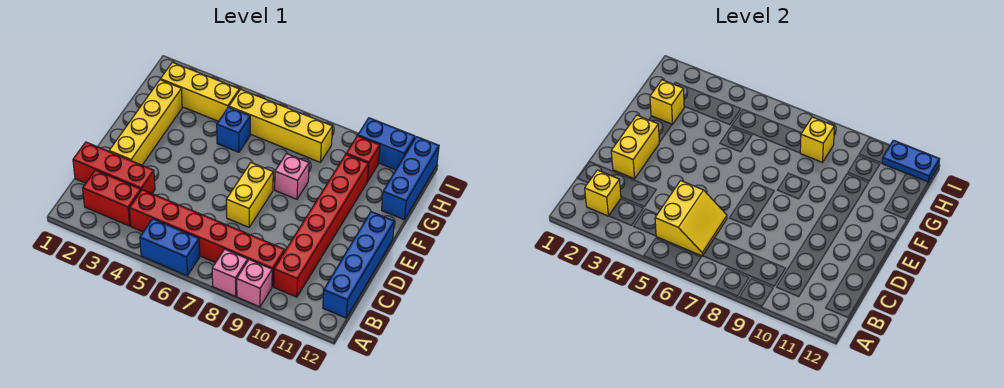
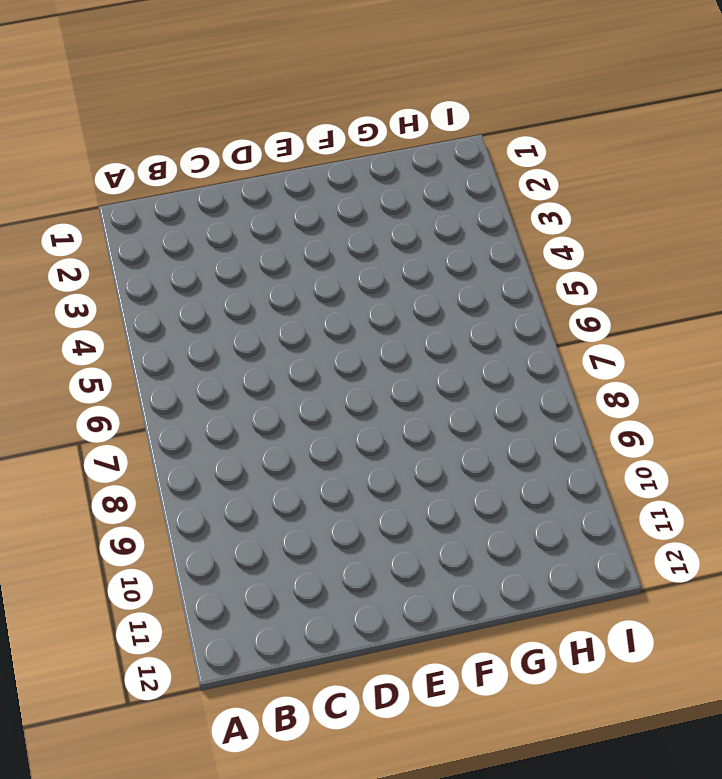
none -> blue 1x2 brick [140,219,200,276]
none -> pink 1x1 brick [212,249,248,296]
none -> pink 1x1 brick [237,260,272,307]

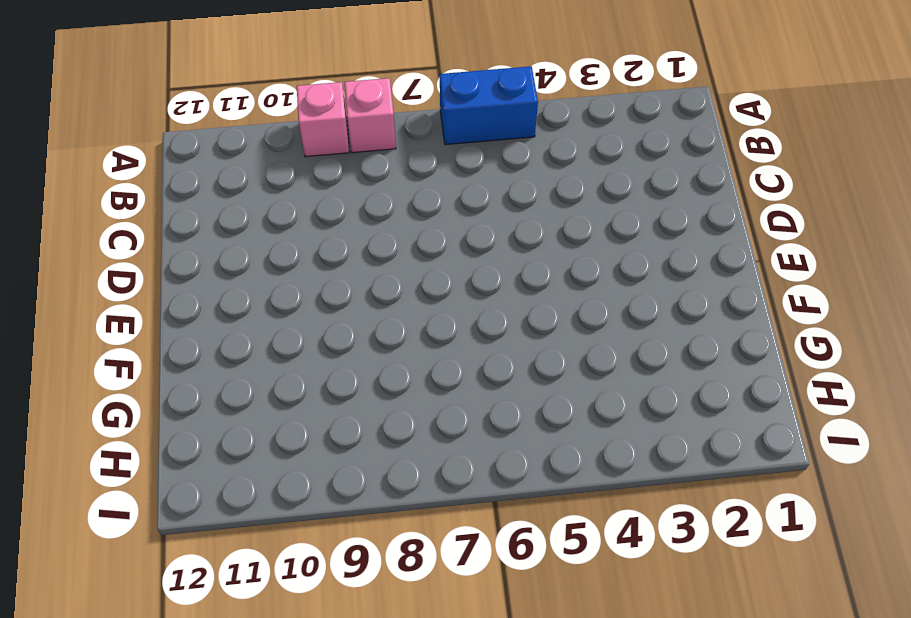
none -> red 1x2 brick [83,170,141,226]
none -> red 1x6 brick [129,190,285,287]
none -> red 1x6 brick [274,154,369,297]

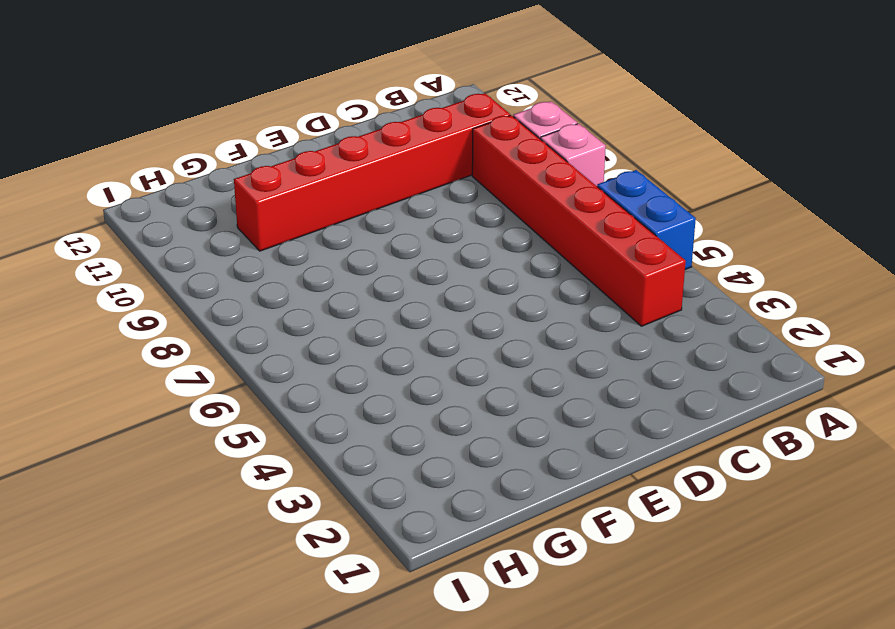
none -> red 1x2 brick [83,170,141,226]
none -> blue 1x4 brick [323,212,394,318]
none -> red 1x3 brick [73,142,155,193]

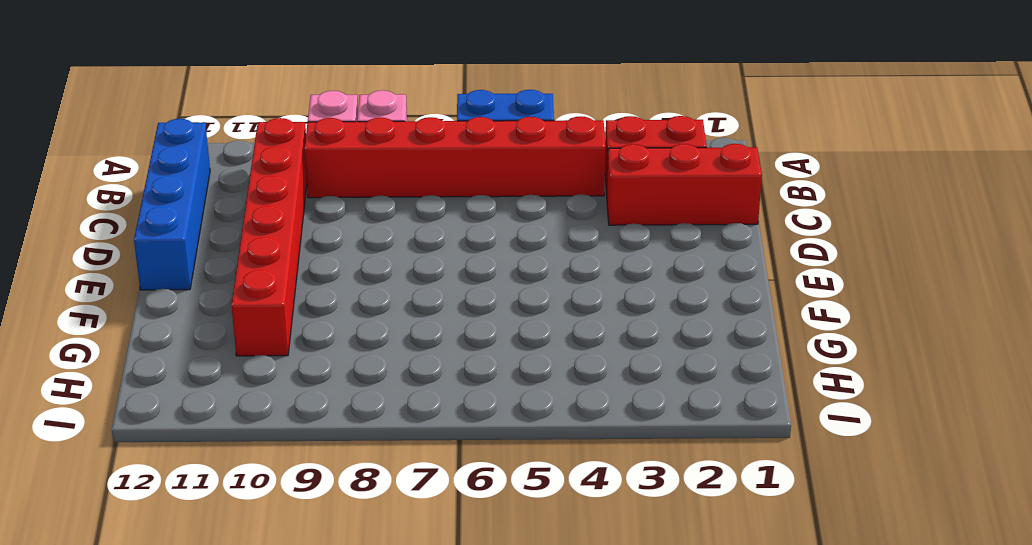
none -> yellow 1x4 brick [109,80,182,165]
none -> yellow 1x2 brick [226,163,273,227]
none -> pink 1x1 brick [275,154,309,199]

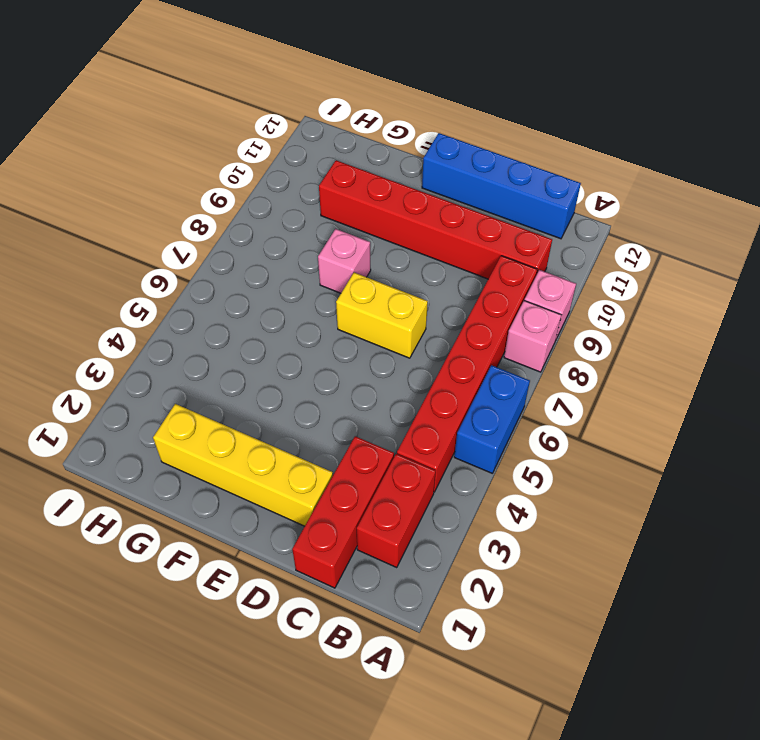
none -> blue 1x1 brick [217,107,250,152]
none -> blue 1x3 brick [382,137,439,220]
none -> yellow 1x3 brick [161,62,239,121]

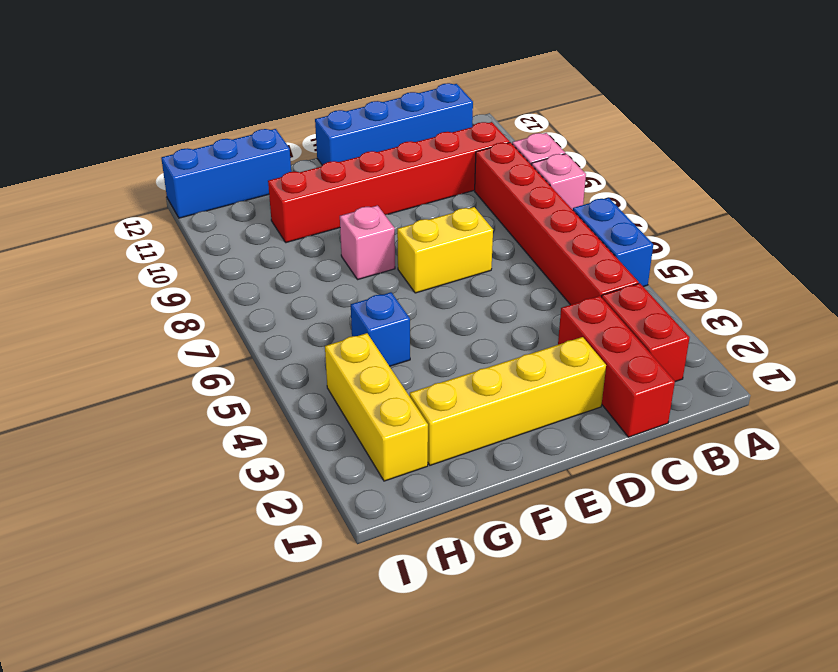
none -> yellow 1x4 brick [229,89,332,162]
none -> red 1x1 brick [346,136,380,181]
none -> blue 1x2 brick [358,118,415,170]

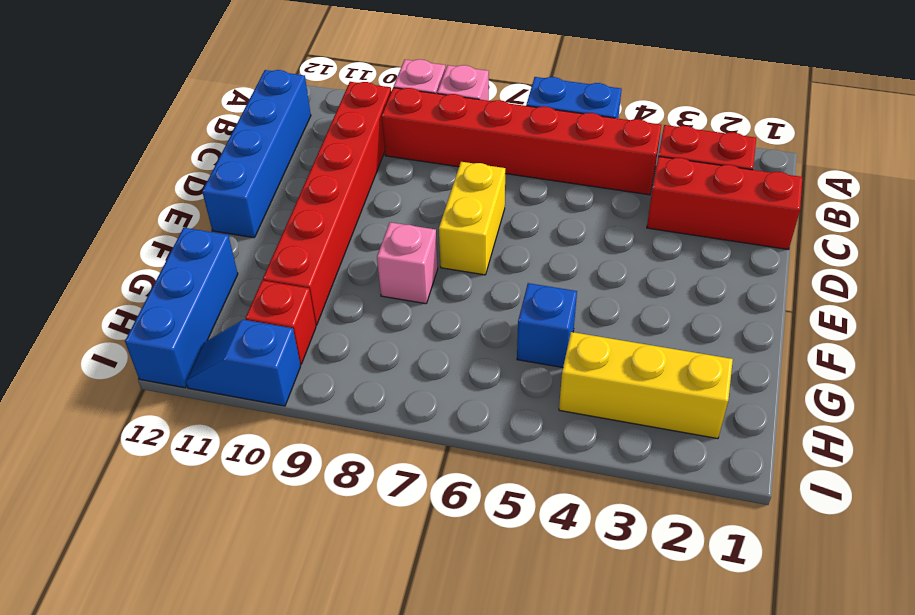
blue 1x2 slope [186,320,301,406] -> blue 1x2 brick [358,118,415,170]
none -> yellow 1x4 brick [109,80,182,165]
none -> yellow 1x4 brick [229,89,332,162]
none -> yellow 1x1 brick [585,170,621,216]

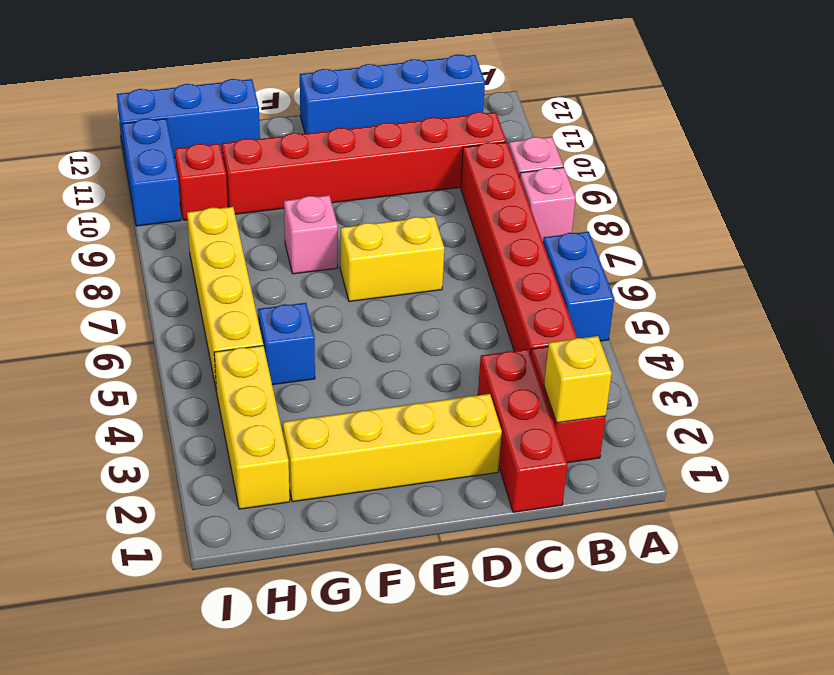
none -> yellow 2x2 slope [655,181,727,256]
none -> yellow 1x2 brick [611,115,659,179]
none -> yellow 1x1 brick [650,80,684,124]

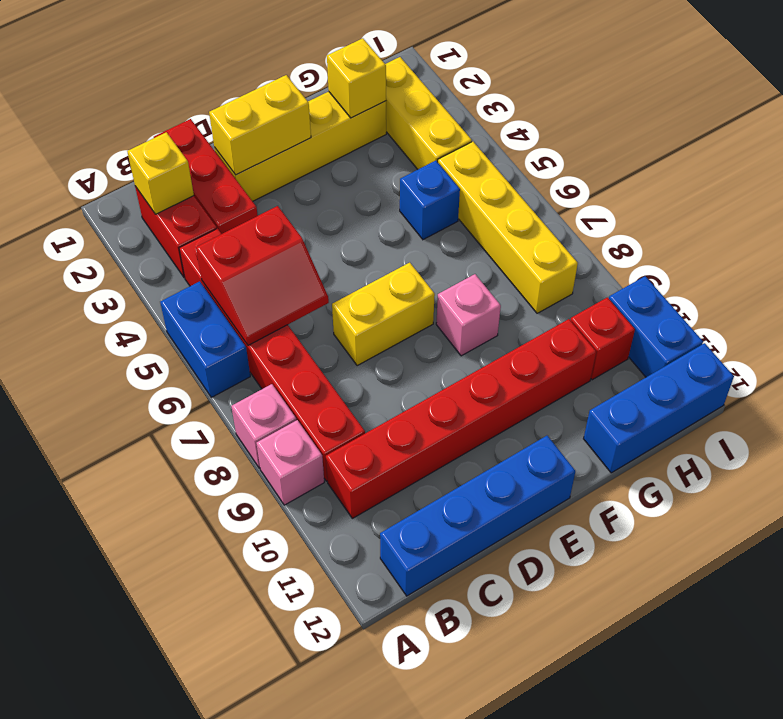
red 2x2 slope [196,206,329,345] -> yellow 2x2 slope [655,181,727,256]
none -> yellow 1x1 brick [800,117,834,162]
none -> blue 1x2 plate [882,140,940,182]

